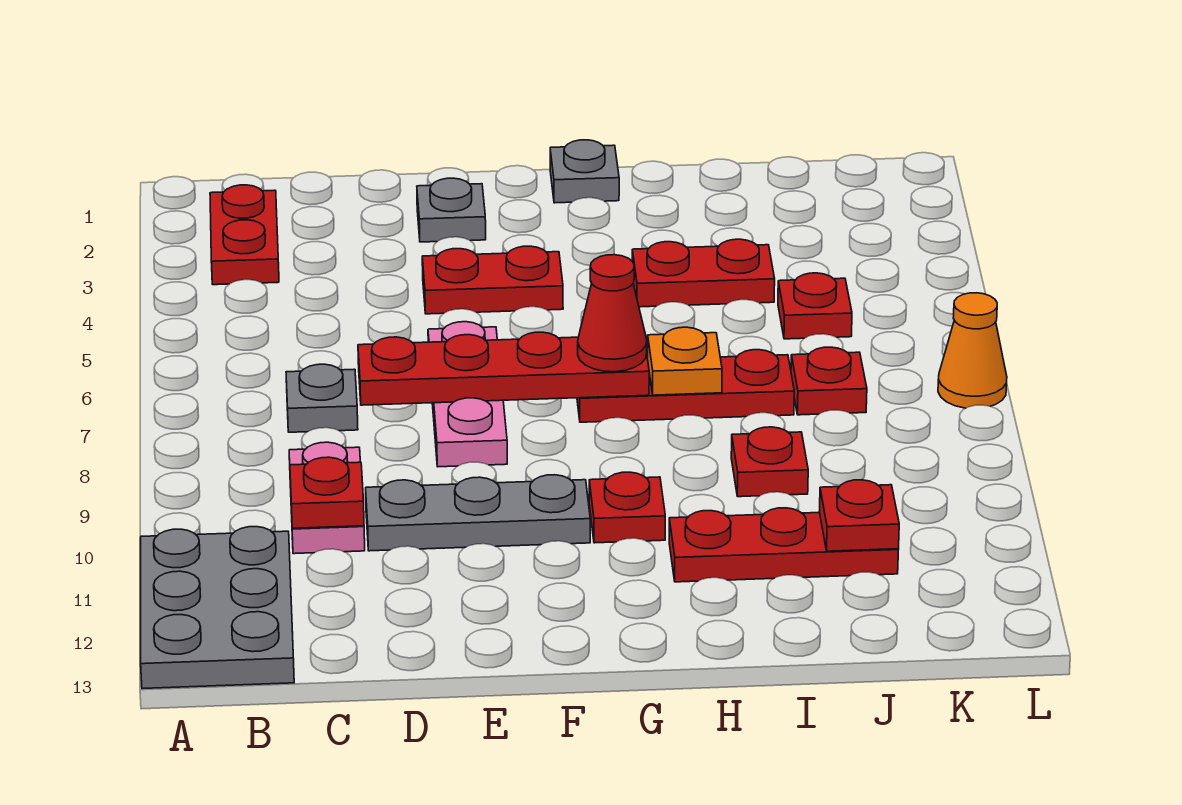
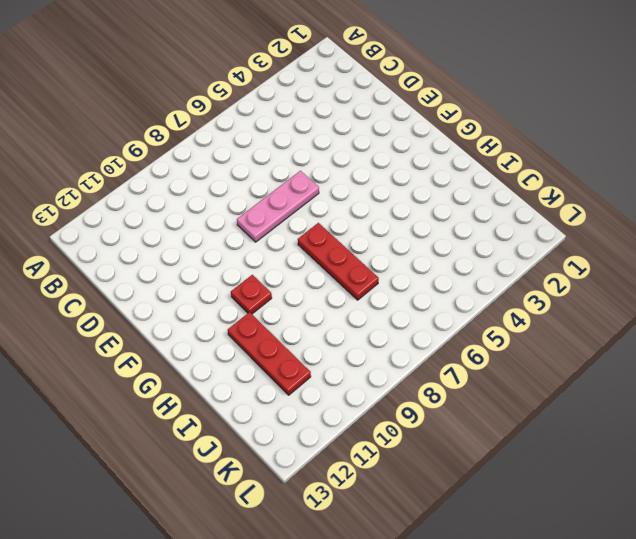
none -> grey 2x3 plate [141,527,294,689]
none -> red 1x2 plate [210,185,279,285]
none -> grey 1x1 plate [286,364,358,432]

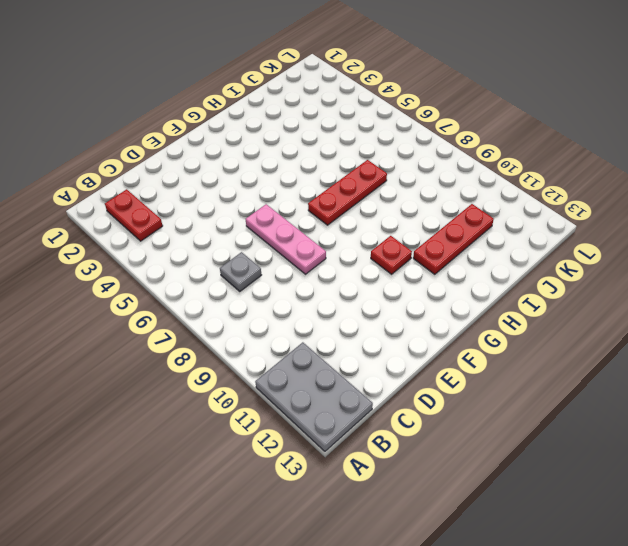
none -> pink 1x2 plate [289,442,365,554]
none -> grey 1x3 plate [366,475,590,551]
none -> grey 1x1 plate [417,178,486,242]

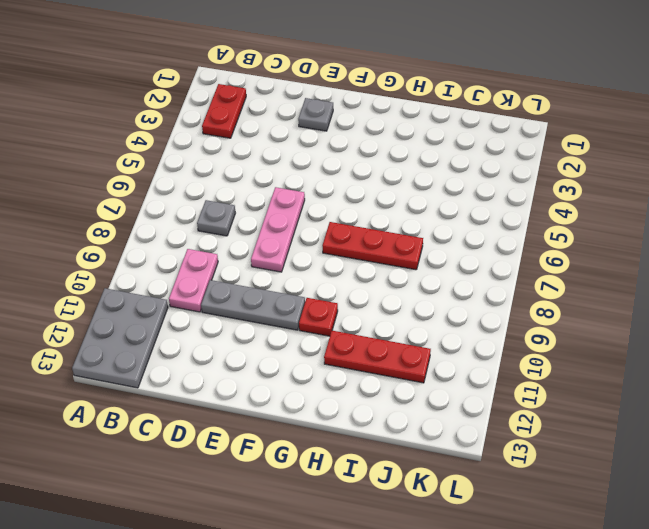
none -> red 1x2 plate [422,246,563,314]
none -> grey 1x1 plate [550,140,619,203]
none -> red 1x2 plate [632,239,775,307]

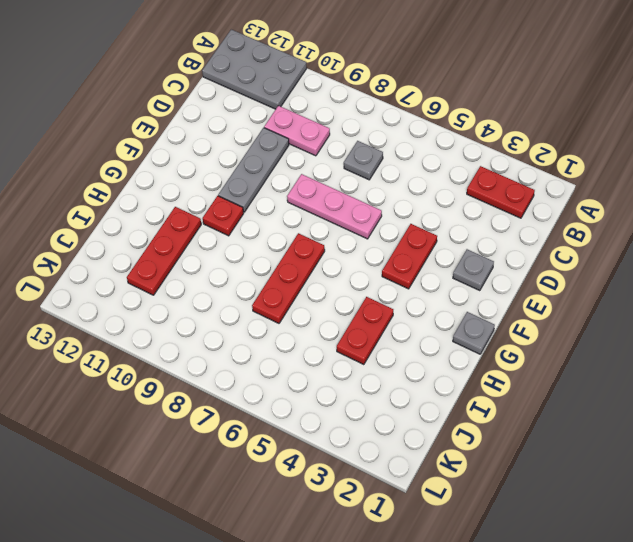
none -> red 1x1 plate [731,427,808,497]
none -> red 1x1 plate [778,273,852,339]
none -> red 1x1 plate [791,347,867,415]

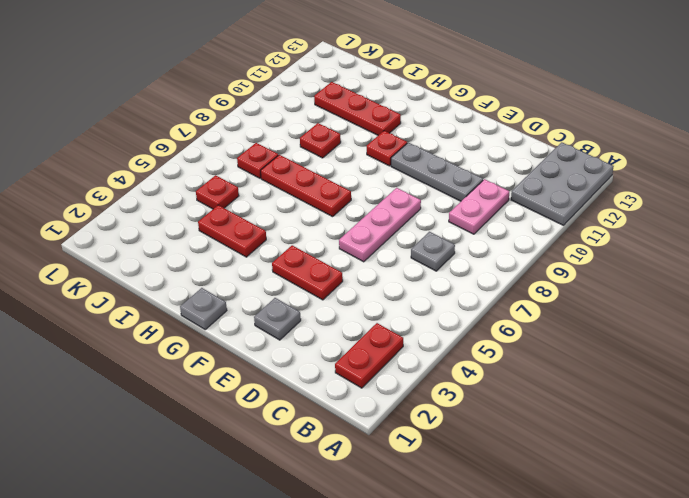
none -> orange 1x1 cone [938,293,1007,408]
none -> red 1x1 plate [290,457,364,528]
none -> red 1x4 plate [358,332,649,405]

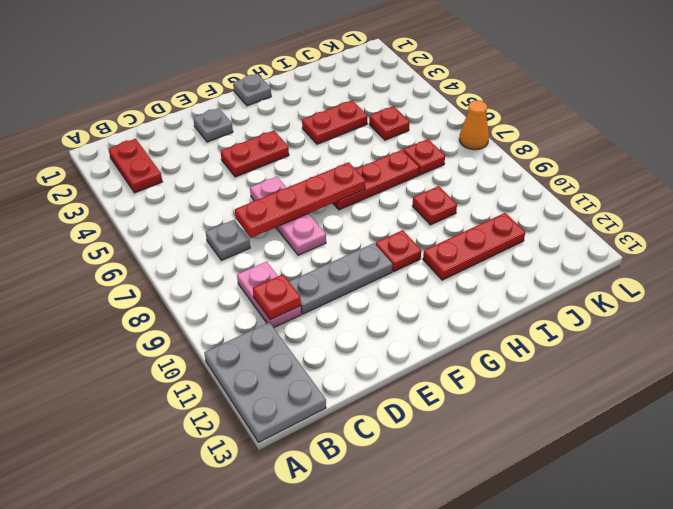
none -> orange 1x1 plate [648,327,722,395]
none -> red 1x1 plate [819,480,899,551]
none -> red 1x1 cone [578,255,647,372]

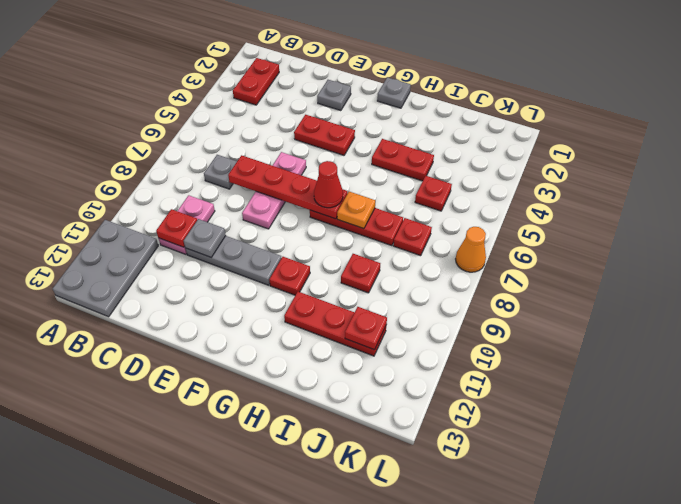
grey 1x1 plate [184,219,226,257] -> none

